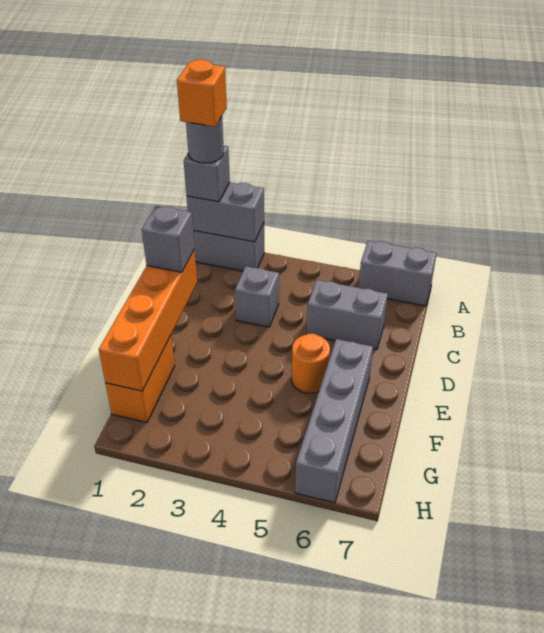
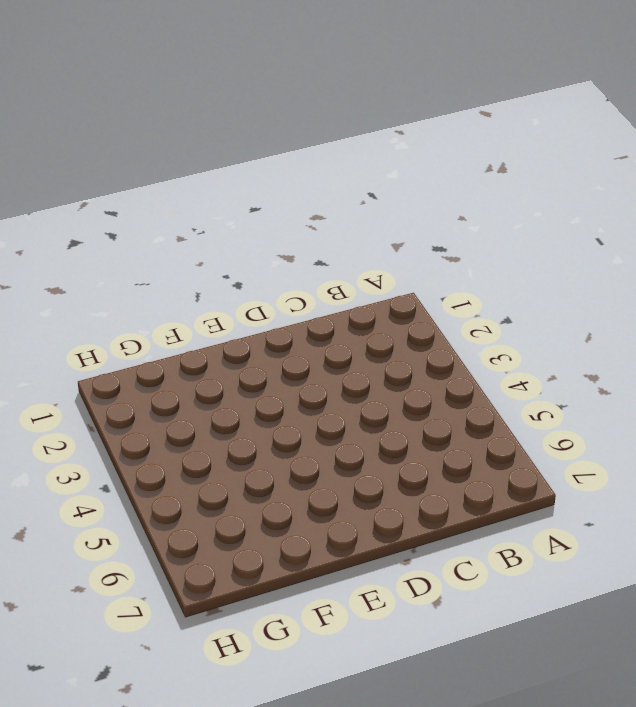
none -> grey 1x2 brick [193,223,264,271]
none -> grey 1x2 brick [358,240,437,306]
none -> grey 1x1 brick [235,267,279,327]

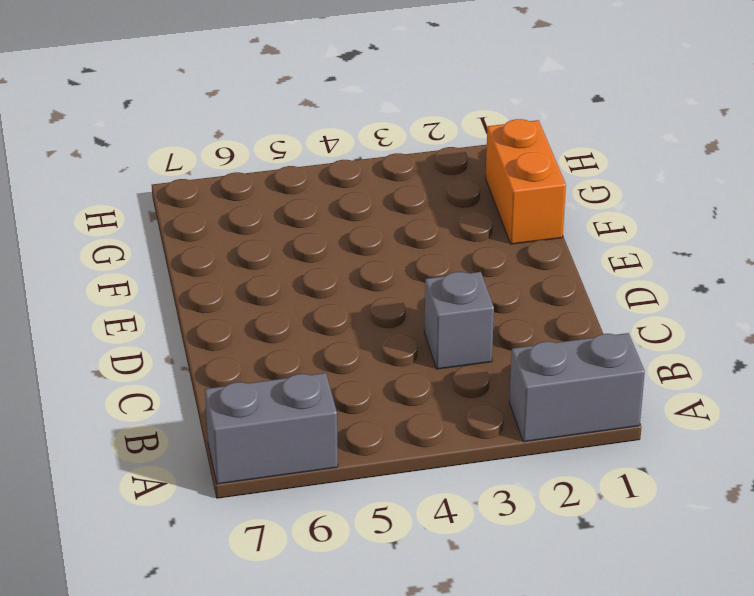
none -> grey 1x2 brick [307,280,388,349]
none -> orange 1x1 round brick [291,334,330,393]
none -> grey 1x4 brick [295,339,373,503]

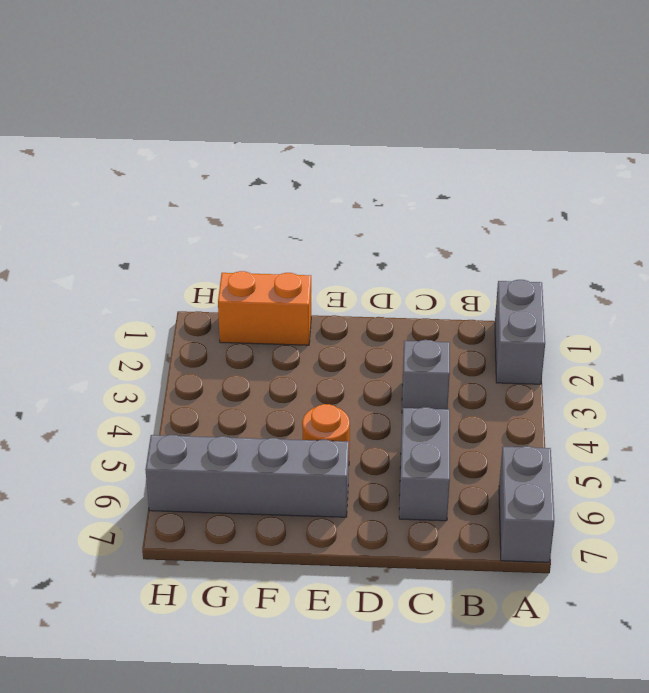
none -> grey 1x2 brick [187,182,264,242]
none -> orange 1x4 brick [99,250,197,391]
none -> grey 1x1 brick [184,146,230,202]

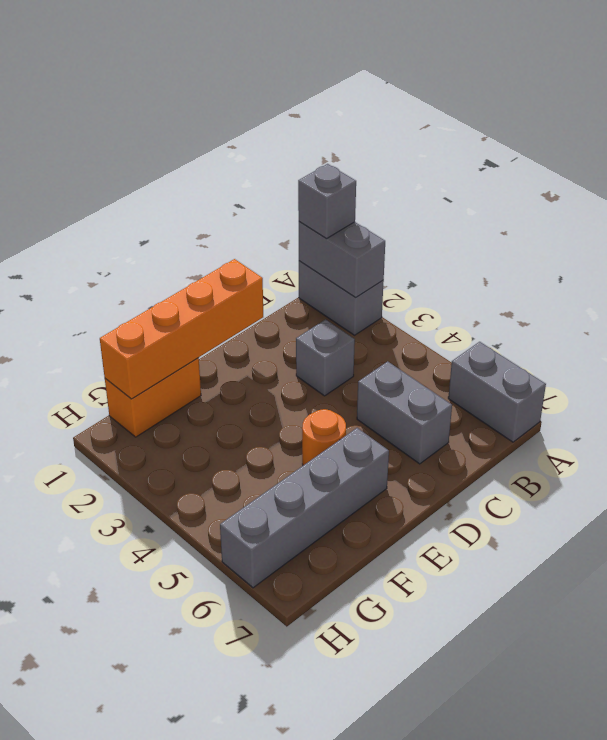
none -> grey 1x1 brick [142,206,194,272]
none -> grey 1x1 round brick [186,116,224,163]
none -> orange 1x1 brick [177,60,227,127]

